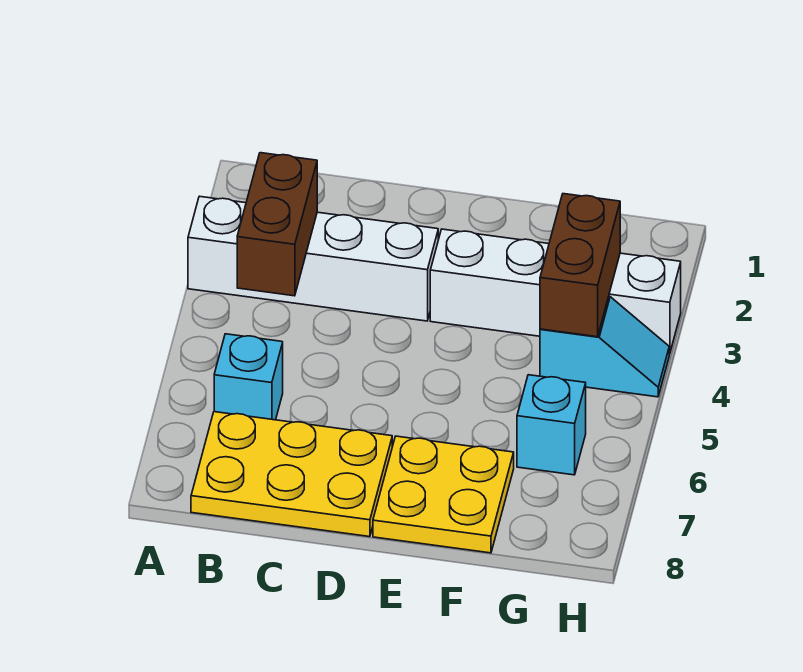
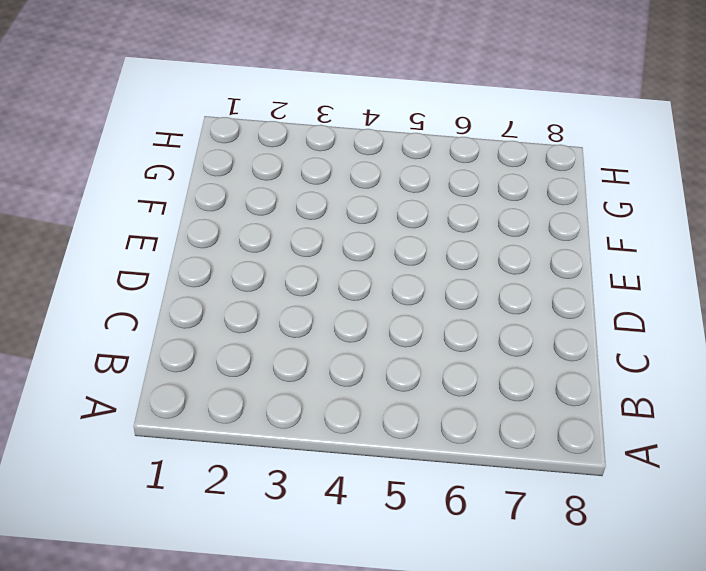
none -> white 1x4 brick [188,196,438,321]
none -> cyan 1x1 brick [214,334,283,420]

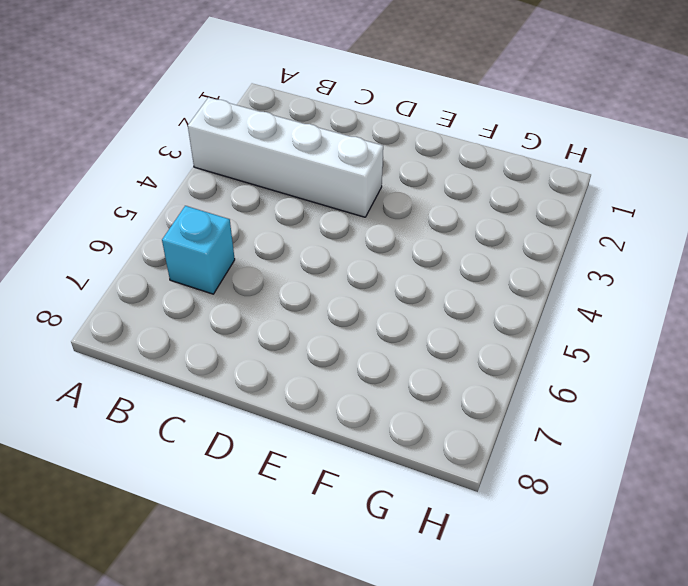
none -> yellow 2x3 plate [191,412,392,537]
none -> white 1x4 brick [430,229,681,354]

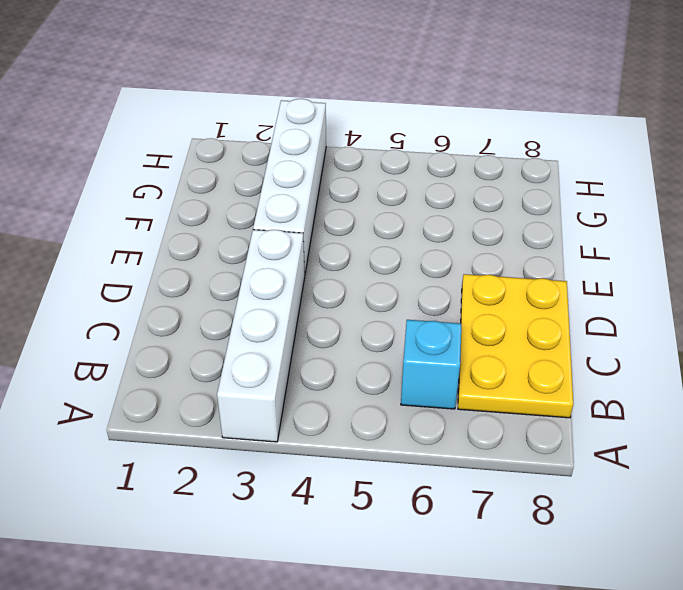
none -> yellow 2x2 plate [373,436,514,553]
none -> cyan 1x2 slope [540,296,669,397]

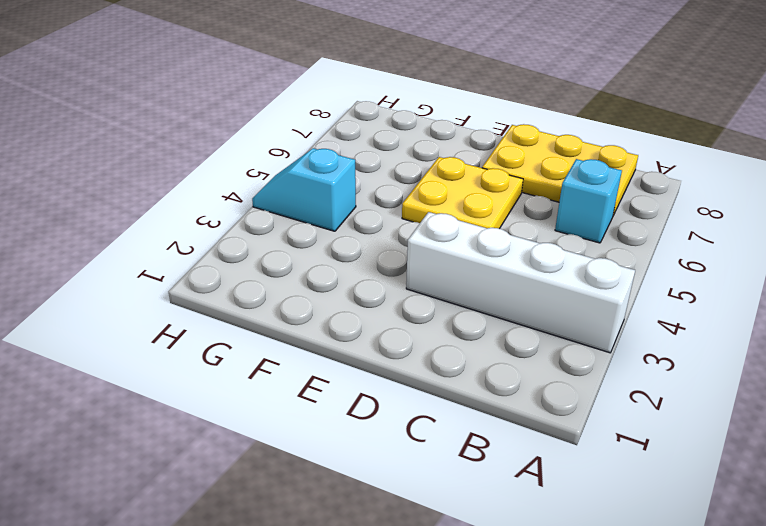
yellow 2x2 plate [402,157,523,229] -> yellow 2x2 plate moved to [373,436,514,553]
none -> white 1x4 brick [430,229,681,354]
none -> cyan 1x1 brick [517,375,586,475]

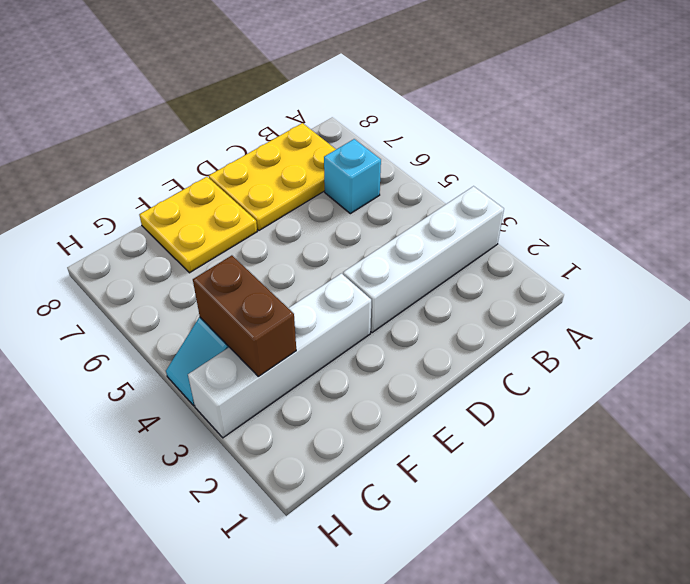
none -> cyan 1x1 brick [517,375,586,475]
none -> brown 1x2 brick [237,153,317,296]

